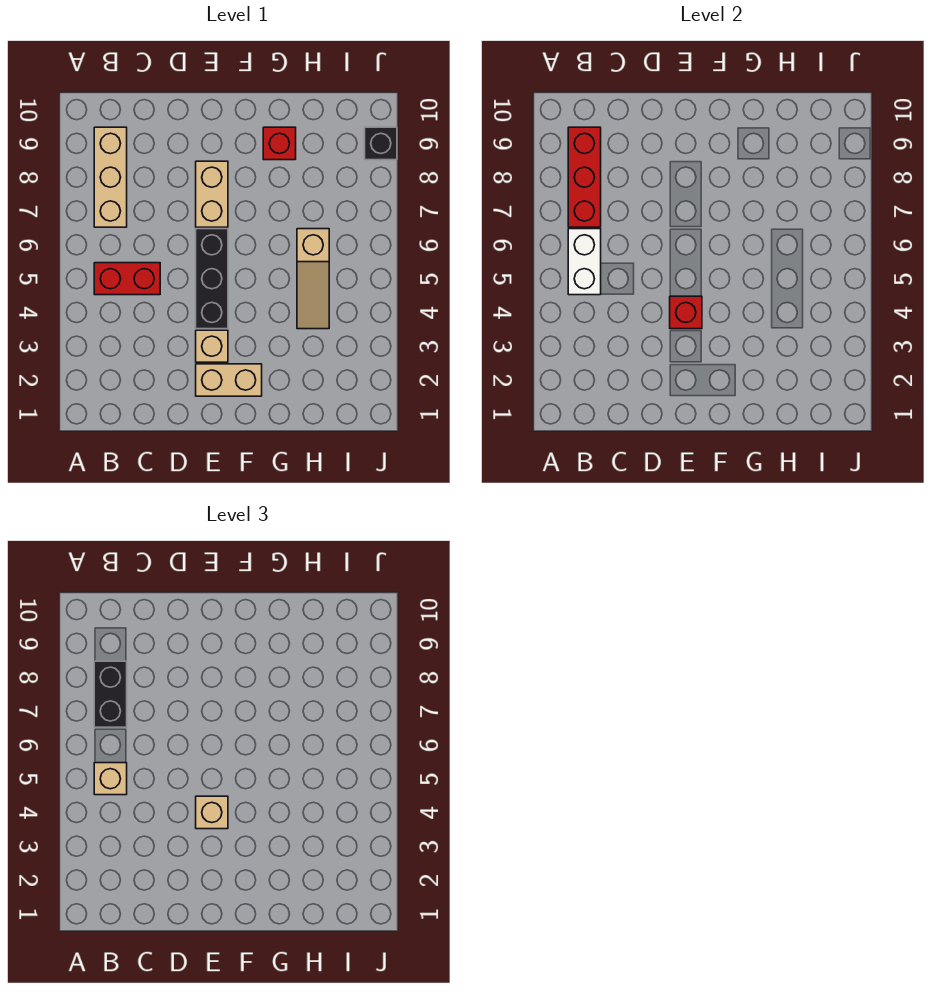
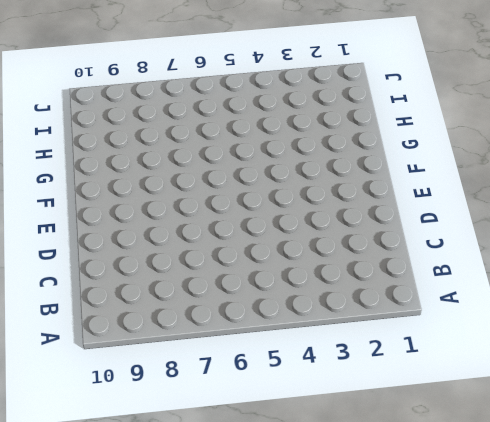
none -> red 1x2 brick [94,263,160,295]
none -> tan 1x3 brick [94,127,127,227]
none -> tan 1x2 brick [196,364,262,396]

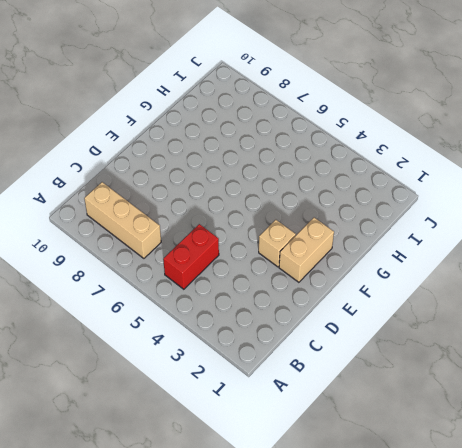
none -> black 1x3 brick [196,229,228,329]
none -> tan 1x2 brick [196,161,228,227]
none -> red 1x1 brick [263,127,296,160]

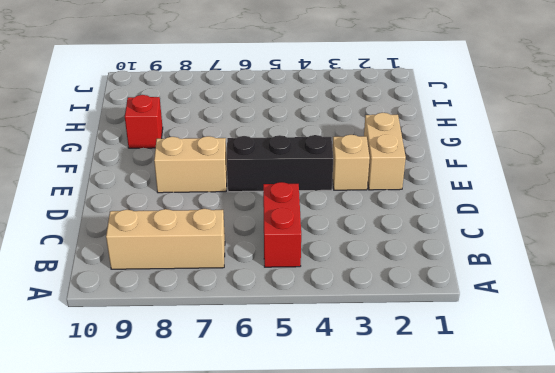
none -> tan 1x3 slope [297,229,329,329]
none -> black 1x1 brick [365,127,397,160]
none -> white 1x2 brick [568,229,601,295]

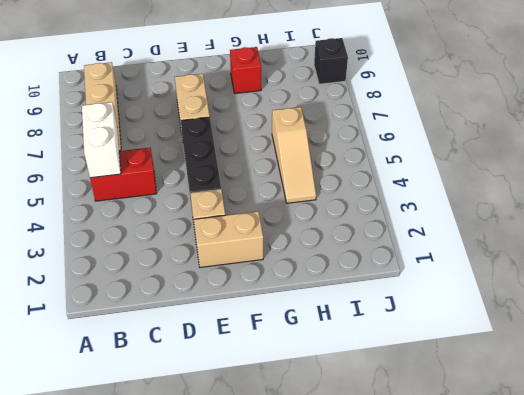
none -> red 1x3 brick [568,127,601,227]
none -> red 1x1 brick [670,296,702,329]
none -> tan 1x1 brick [94,763,127,795]

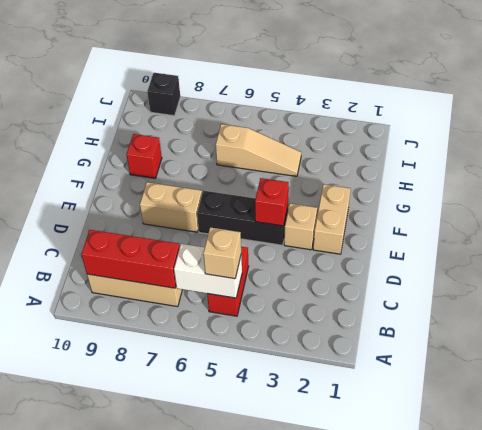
none -> black 1x2 brick [94,661,127,727]
none -> tan 1x1 brick [196,796,228,829]

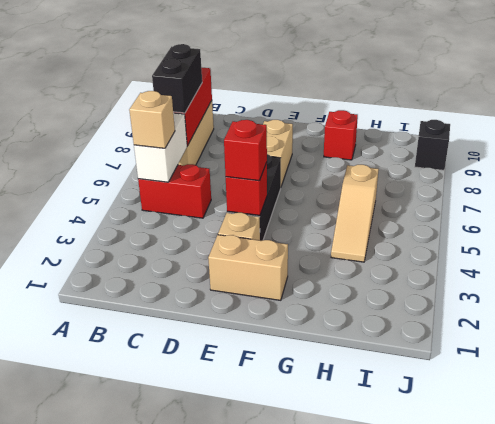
red 1x1 brick [224,120,267,181] -> tan 1x1 brick [196,796,228,829]

